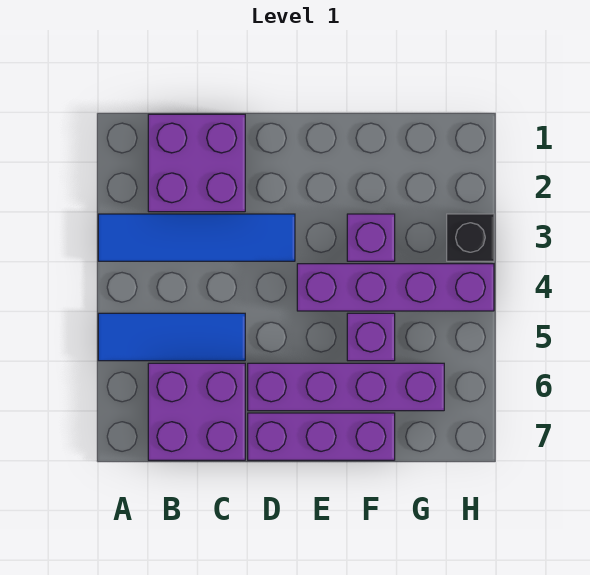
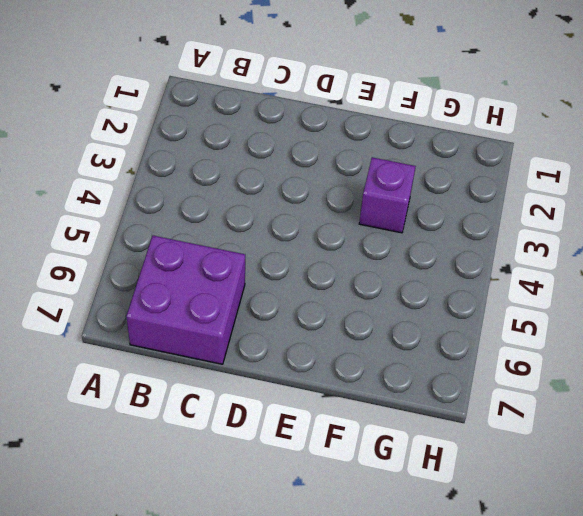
none -> blue 1x4 tile [98,214,295,261]
none -> blue 1x3 tile [98,313,245,361]

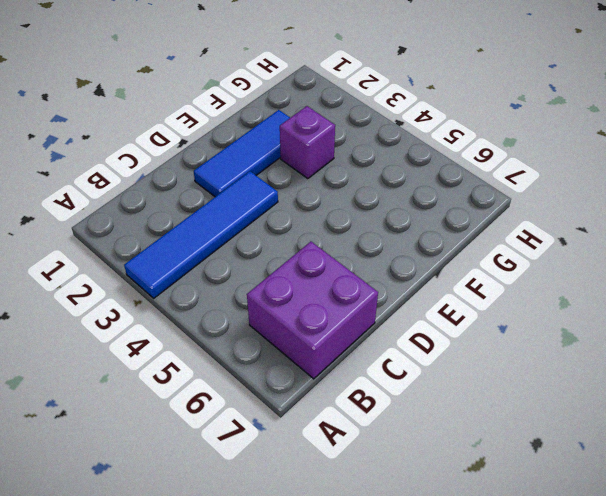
blue 1x3 tile [194,110,290,197] -> blue 1x3 tile moved to [98,313,245,361]
none -> purple 2x2 brick [148,114,245,212]
none -> purple 1x4 brick [248,363,444,411]

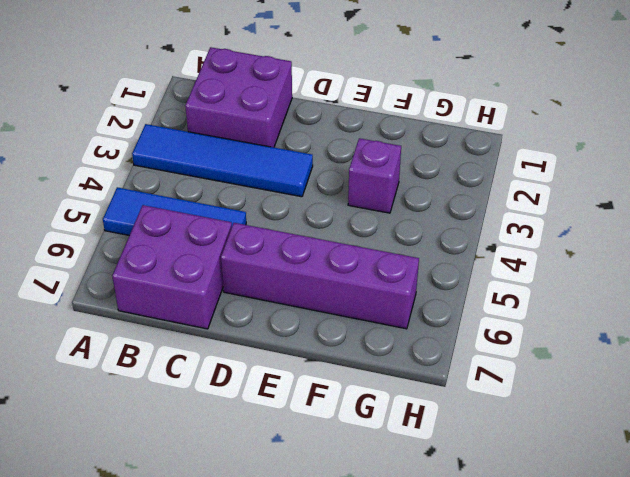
none -> purple 1x3 brick [248,413,395,460]
none -> purple 1x4 brick [297,264,494,311]

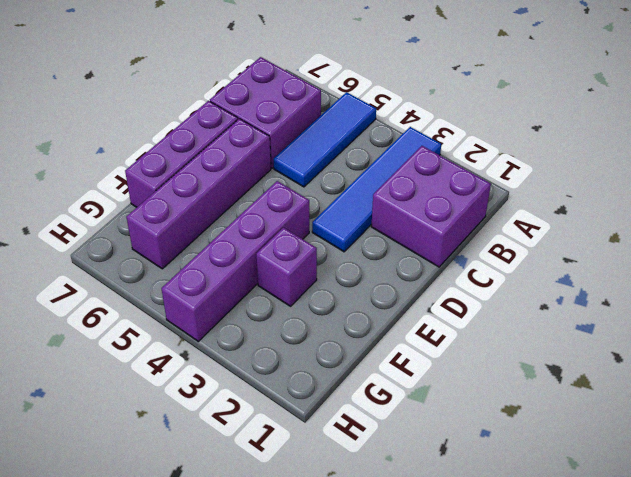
none -> purple 1x1 brick [347,313,395,361]
none -> black 1x1 brick [447,214,494,261]

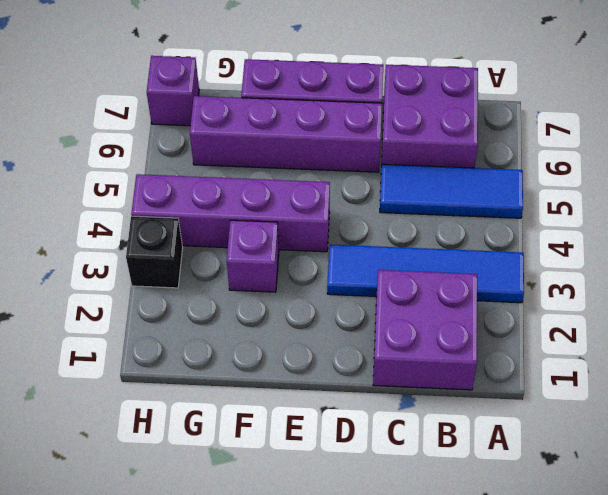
purple 1x1 brick [147,56,199,126] -> purple 1x1 brick moved to [347,313,395,361]

